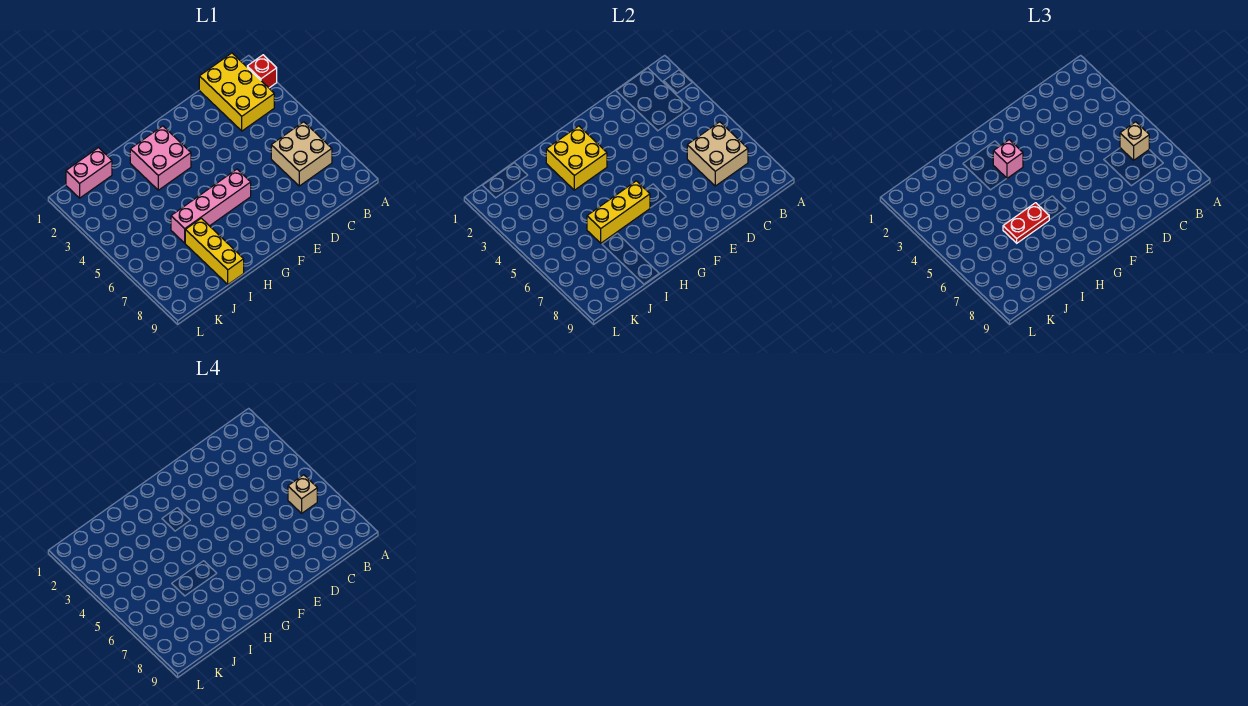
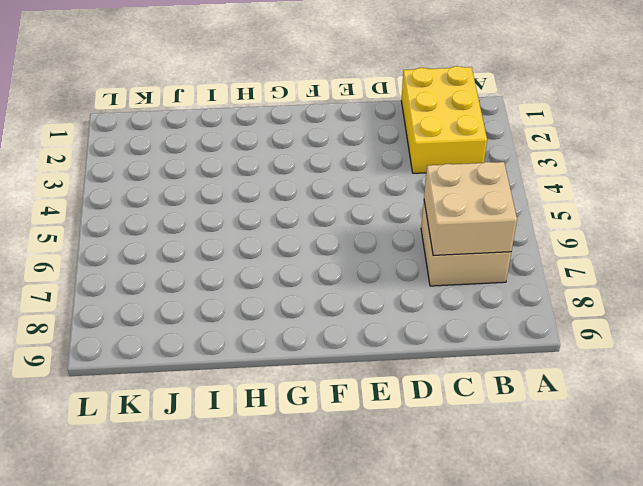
none -> red 1x1 brick [247,55,277,88]
none -> pink 1x4 brick [171,169,251,243]
none -> pink 2x2 brick [130,126,191,190]

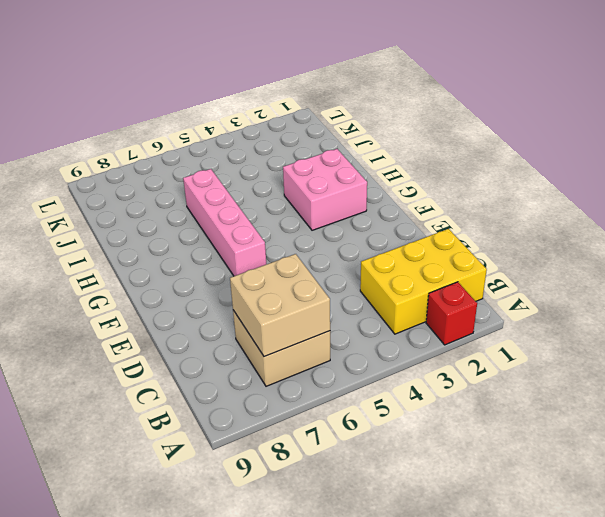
none -> yellow 1x3 brick [185,218,244,284]
none -> pink 1x2 brick [66,148,112,198]
none -> yellow 2x2 brick [546,126,607,190]

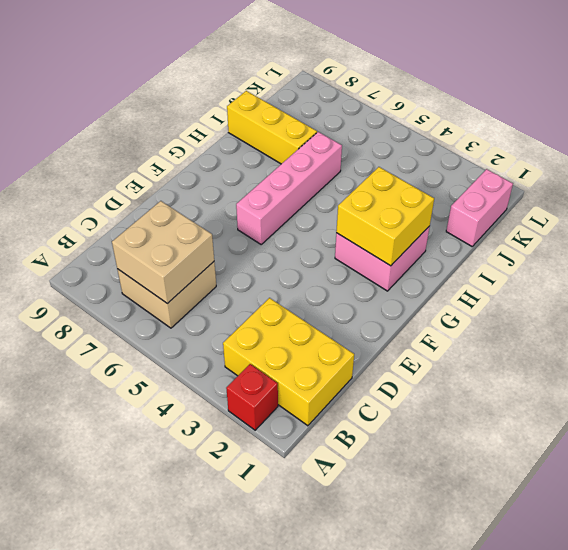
none -> yellow 1x3 brick [587,181,650,243]
none -> tan 1x1 brick [1120,122,1149,160]
none -> pink 1x1 brick [993,140,1023,178]

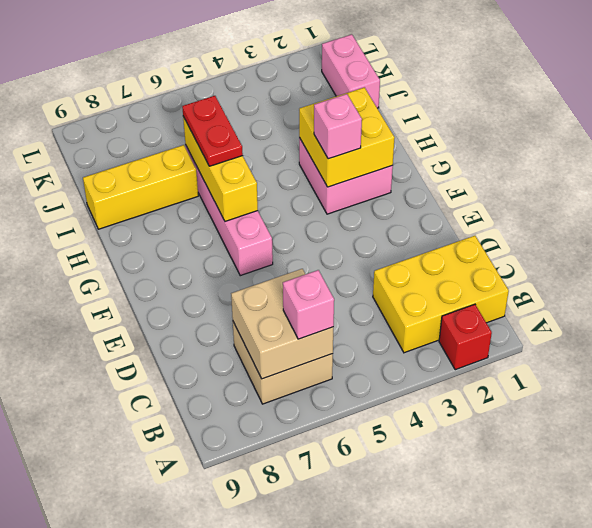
pink 1x1 brick [283,270,334,339] -> tan 1x1 brick [1120,122,1149,160]
none -> tan 1x1 brick [288,475,317,513]

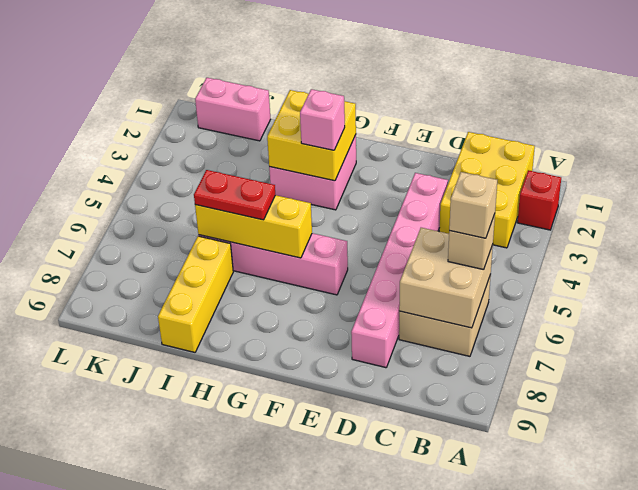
pink 1x6 brick [351,173,448,368] -> none

